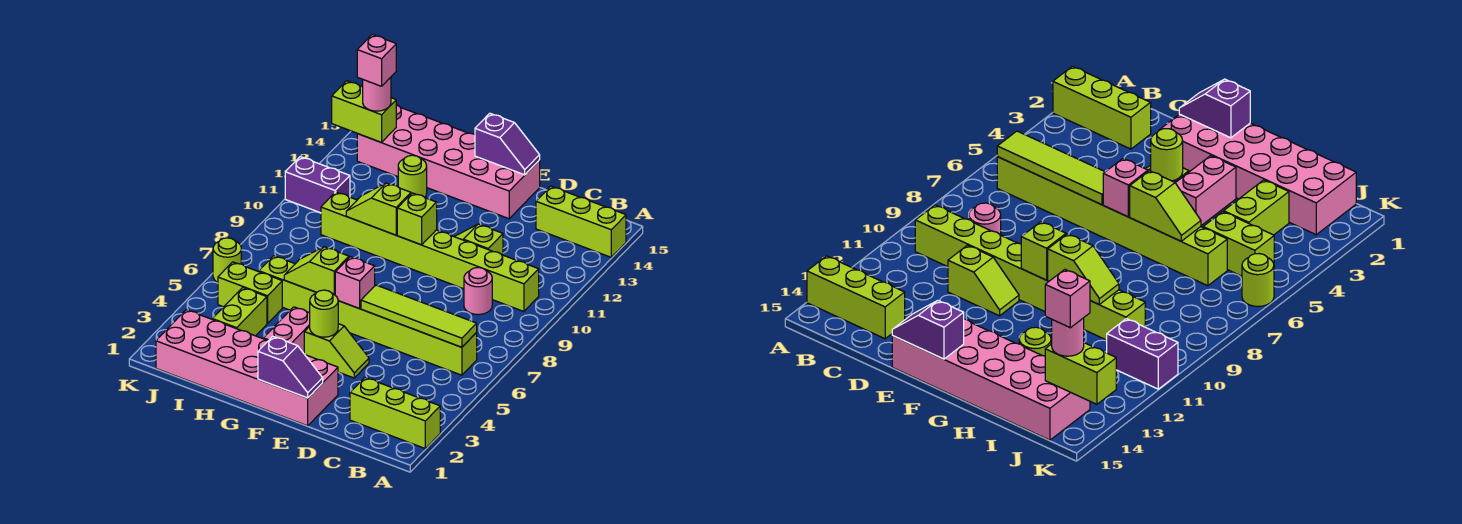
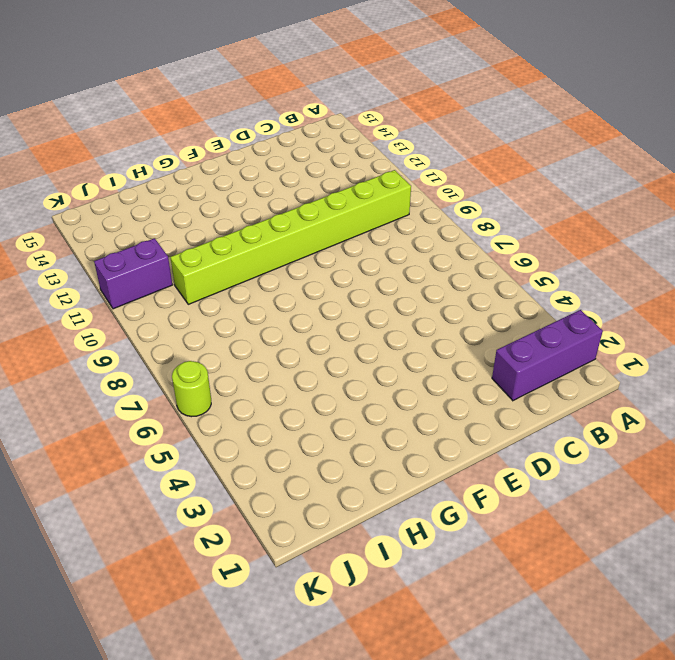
purple 1x3 brick [492,310,603,401] -> lime 1x3 brick [350,378,440,448]
none -> lime 1x3 brick [536,186,626,257]
none -> lime 1x8 brick [259,256,477,375]
none -> pink 1x1 round brick [464,267,492,315]

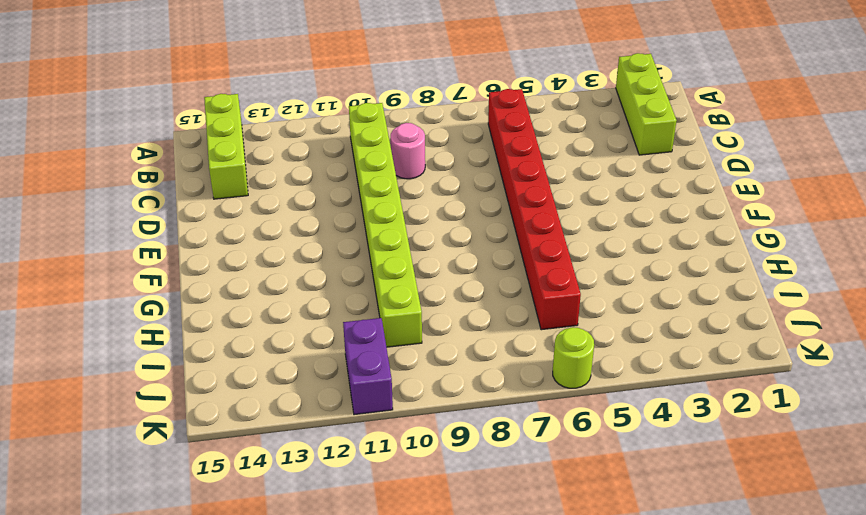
red 1x8 brick [488,89,581,330] -> lime 1x8 brick [259,256,477,375]
none -> lime 1x2 slope [455,224,503,255]
none -> pink 2x6 brick [156,310,338,426]
none -> lime 1x2 slope [304,324,369,378]

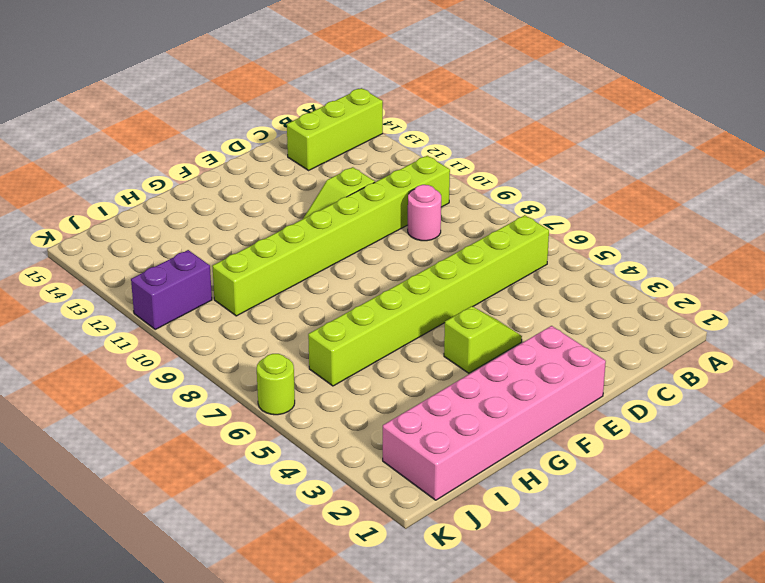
none -> lime 1x3 brick [350,378,440,448]
none -> pink 2x6 brick [357,105,540,219]
none -> pink 1x2 brick [263,307,310,353]

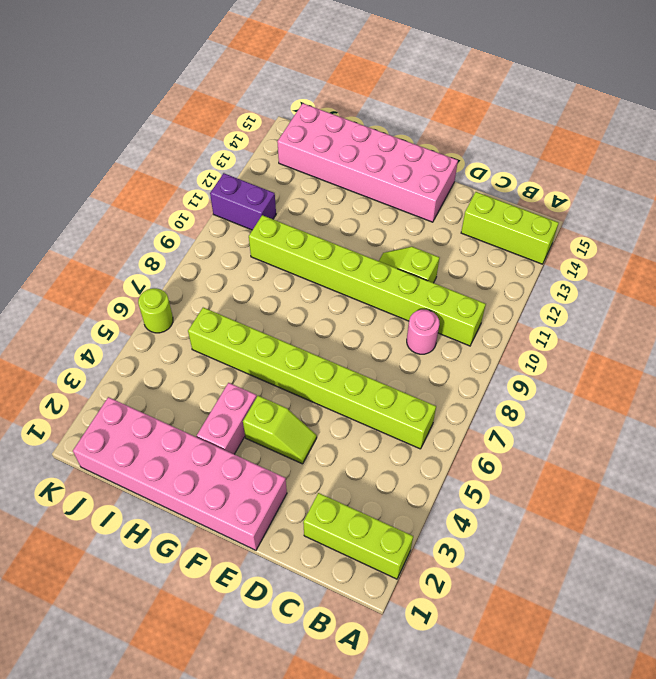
none -> lime 1x1 round brick [398,155,427,197]
none -> lime 1x2 brick [212,288,267,336]
none -> lime 1x2 brick [218,262,282,323]

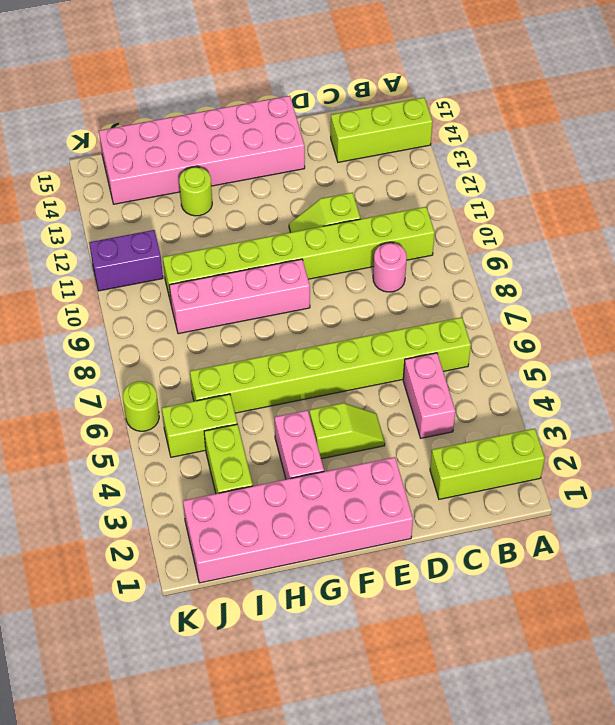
pink 1x2 brick [403,353,455,438] -> none
pink 1x4 brick [169,259,310,334] -> none
none -> lime 1x4 tile [361,285,477,347]
none -> purple 1x2 slope [258,336,323,398]
none -> purple 1x2 slope [475,113,540,175]

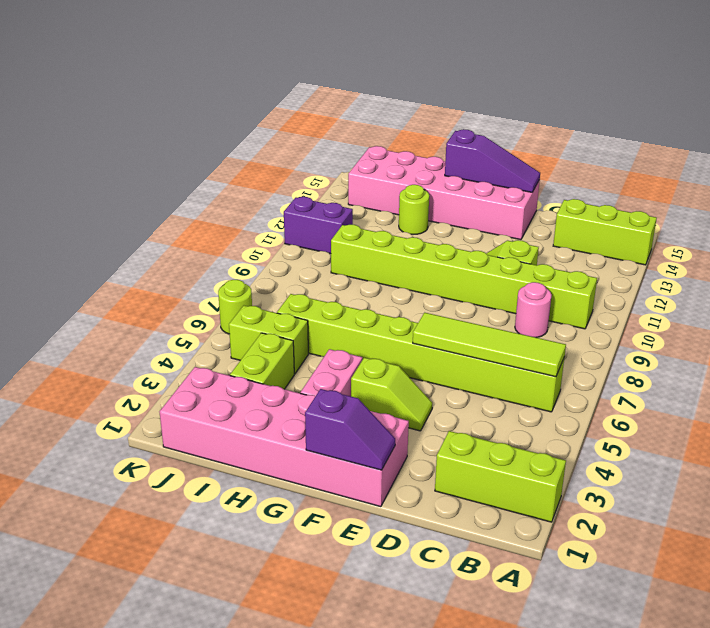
purple 1x3 slope [445,129,540,192] -> purple 1x2 slope [475,113,540,175]
none -> lime 1x1 round brick [310,290,338,337]
none -> pink 1x1 brick [335,257,375,309]
none -> lime 1x1 brick [397,193,437,245]

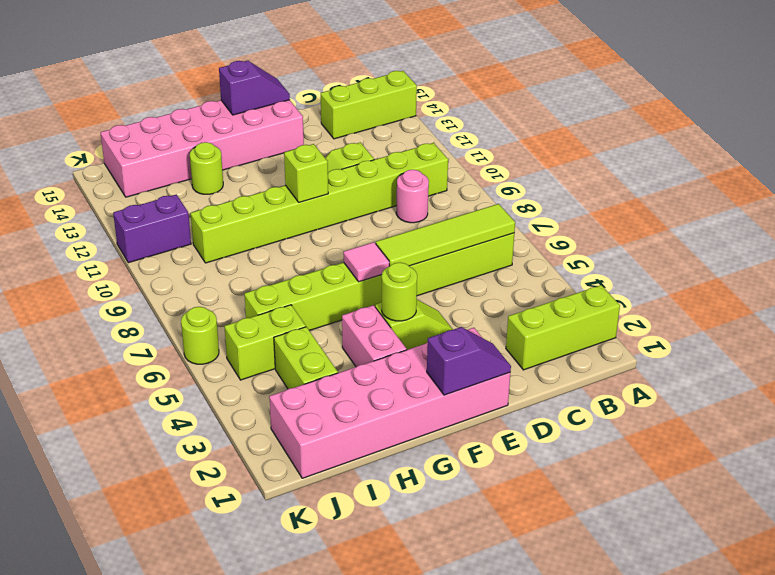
pink 1x1 tile [343,242,389,282] -> pink 1x1 brick [335,257,375,309]
none -> lime 1x2 slope [284,247,349,295]
none -> lime 1x2 slope [346,183,411,235]
none -> lime 1x2 brick [332,81,396,142]

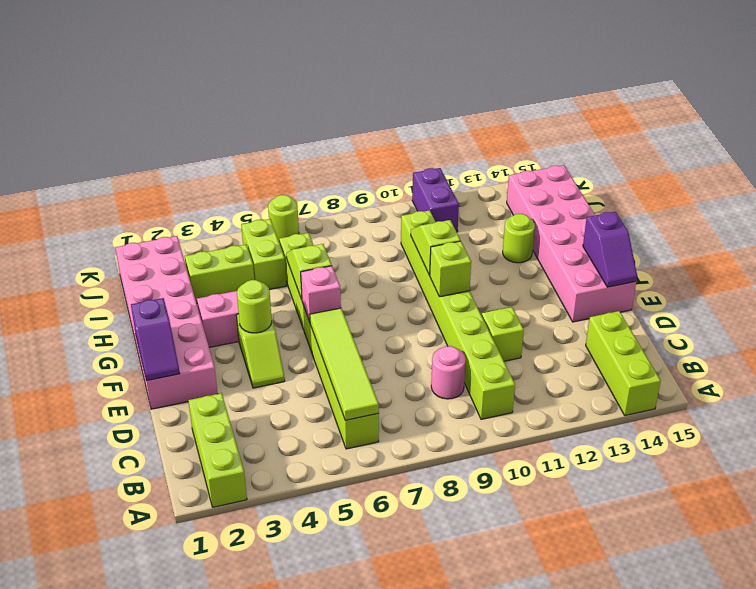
none -> lime 1x2 brick [332,81,396,142]
none -> pink 1x1 round brick [363,77,391,111]
none -> pink 1x1 brick [357,35,396,86]

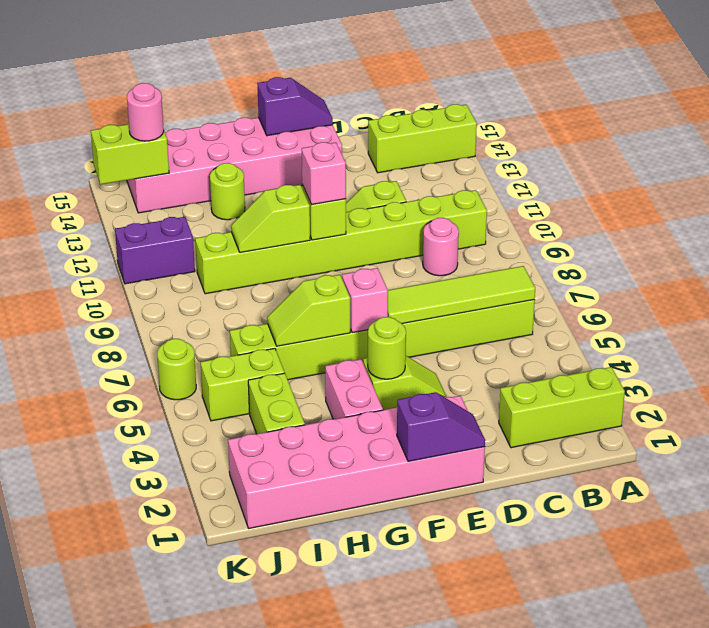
pink 1x1 brick [302,142,346,205] -> pink 1x1 brick moved to [357,35,396,86]

